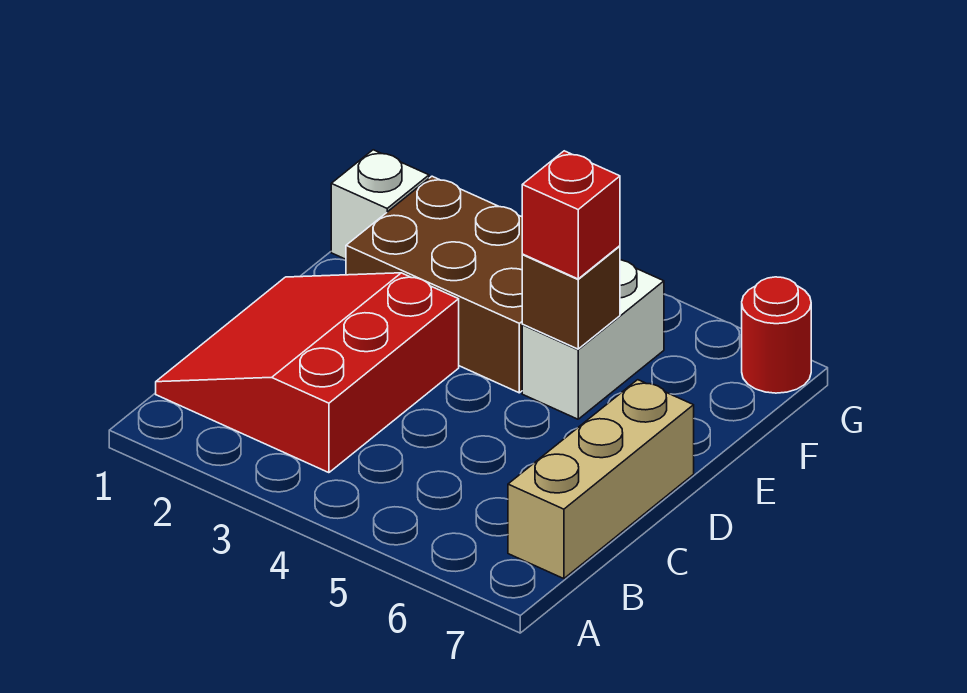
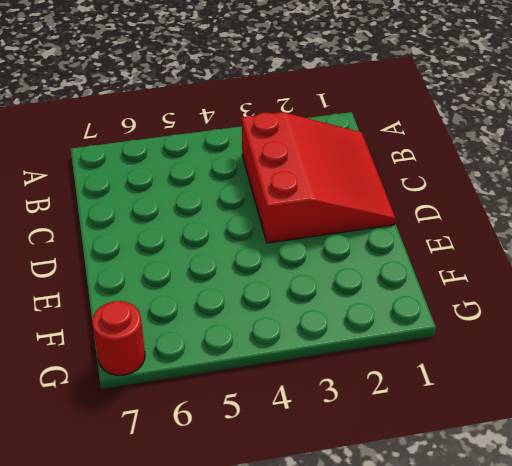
none -> tan 1x3 brick [508,380,694,579]
none -> brown 2x3 brick [346,176,523,393]

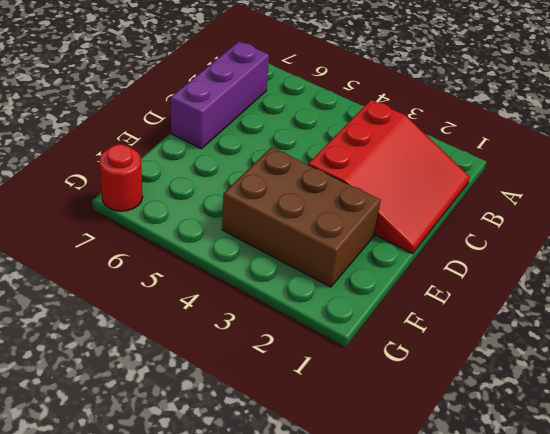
purple 1x3 brick [171,41,269,149] -> tan 1x3 brick [508,380,694,579]
none -> white 1x2 brick [522,260,664,419]
none -> white 1x1 brick [331,150,429,259]

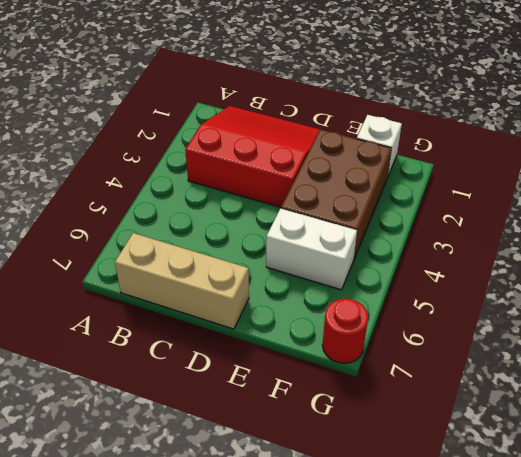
none -> brown 1x1 brick [522,246,620,349]
none -> red 1x1 brick [522,151,620,279]

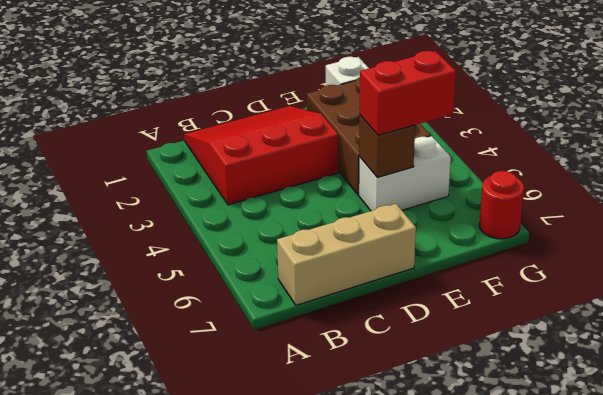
red 1x2 brick [360,51,456,135] -> red 1x1 brick [522,151,620,279]

